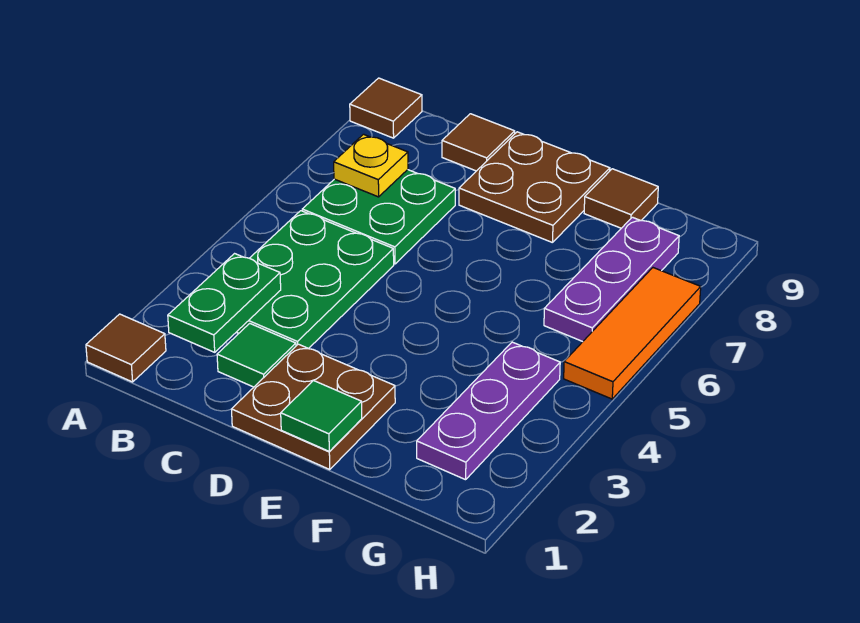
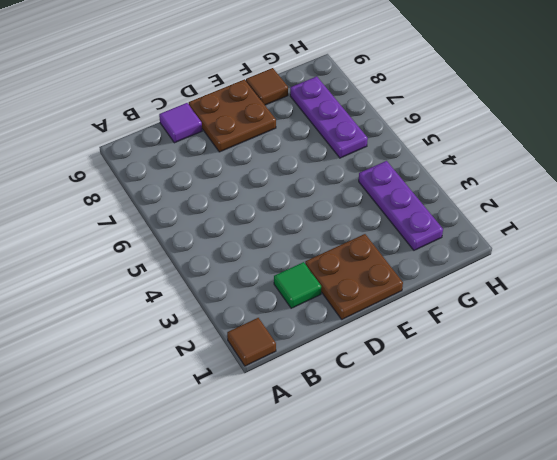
purple 1x1 tile [159,103,202,143] -> brown 1x1 tile [442,114,515,171]
none -> brown 1x1 tile [350,78,422,138]
none -> green 2x3 plate [237,211,394,349]
none -> green 2x2 plate [302,170,455,264]

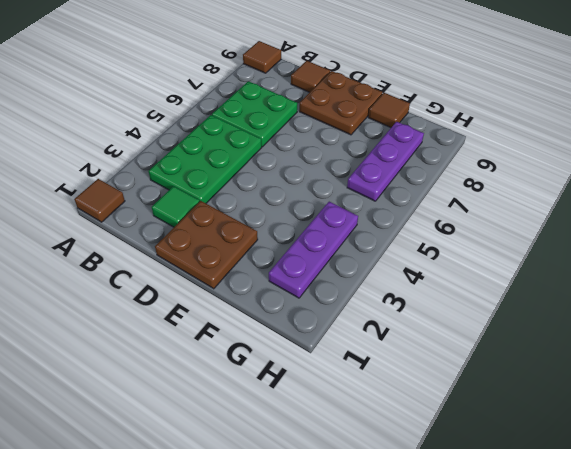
none -> orange 1x3 tile [564,268,701,399]
none -> green 1x2 plate [168,254,281,352]
none -> yellow 1x1 plate [334,134,408,197]

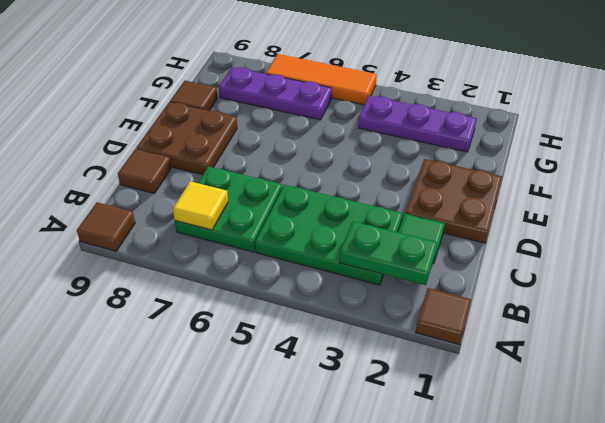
yellow 1x1 tile [173,182,228,230] -> yellow 1x1 plate [334,134,408,197]
none -> green 1x1 tile [281,380,362,452]

